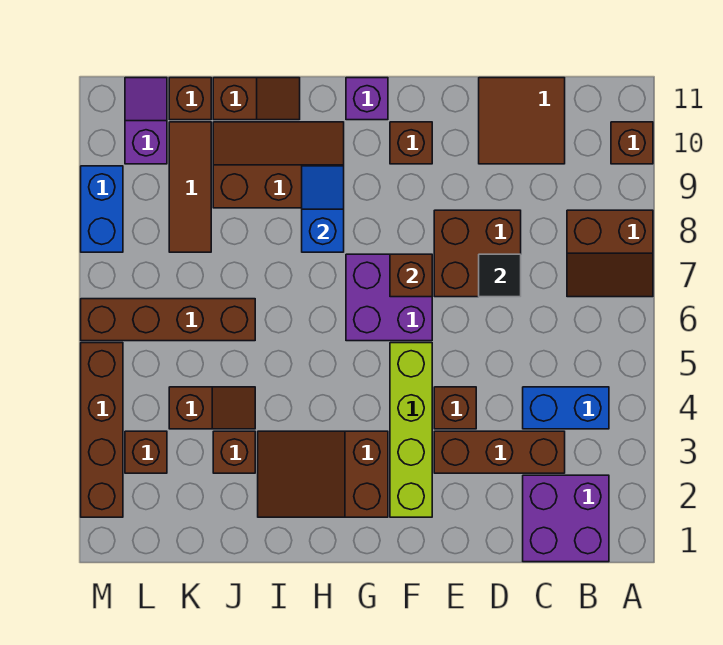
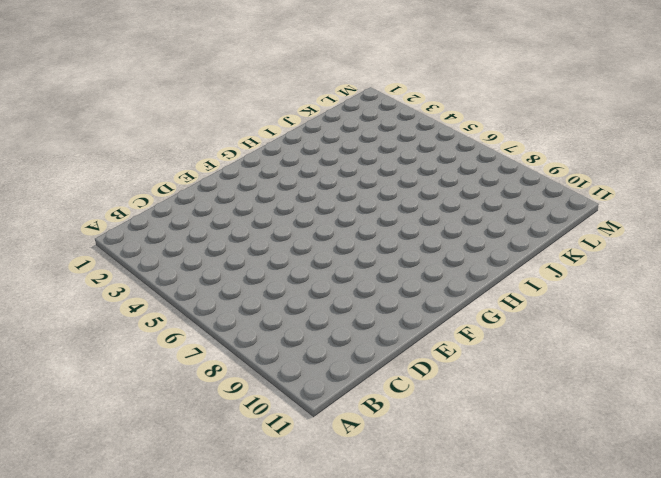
none -> brown 2x2 slope [567,210,653,297]
none -> brown 1x1 brick [611,122,653,164]
none -> purple 2x2 brick [523,475,609,562]

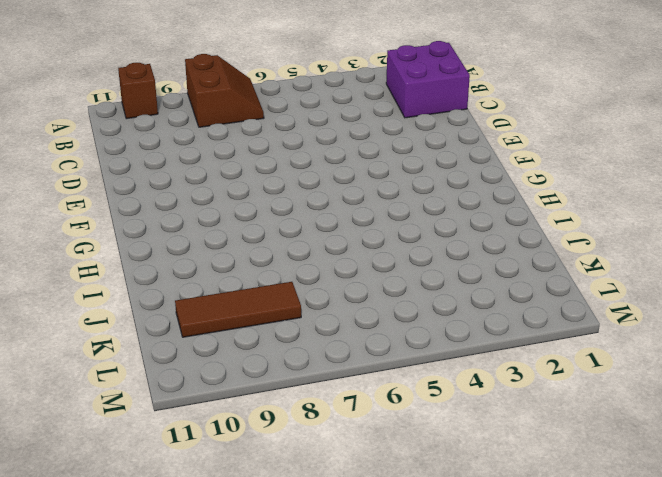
none -> blue 1x2 brick [523,387,609,429]
none -> brown 1x3 brick [434,431,565,473]
none -> brown 2x2 tile [479,78,565,164]

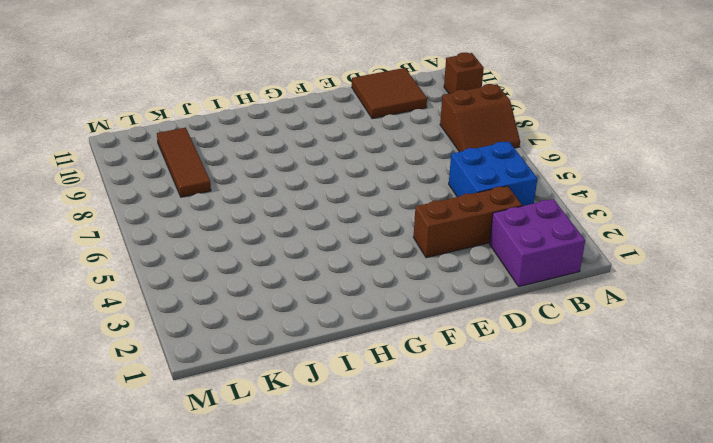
blue 2x2 brick [449,142,537,206] -> blue 1x2 brick [523,387,609,429]
none -> brown 2x2 brick [434,210,521,297]
none -> brown 1x1 brick [434,387,476,429]
none -> lime 1x4 brick [390,343,432,517]

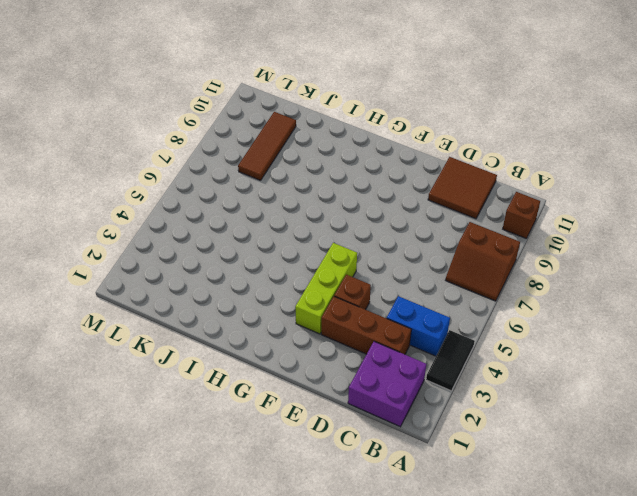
black 1x2 tile [426,330,475,391] -> none
lime 1x3 brick [295,243,357,334] -> lime 1x4 brick [390,343,432,517]
none -> brown 2x2 brick [434,210,521,297]
none -> purple 2x2 brick [346,254,432,341]
none -> brown 1x1 brick [390,122,432,164]

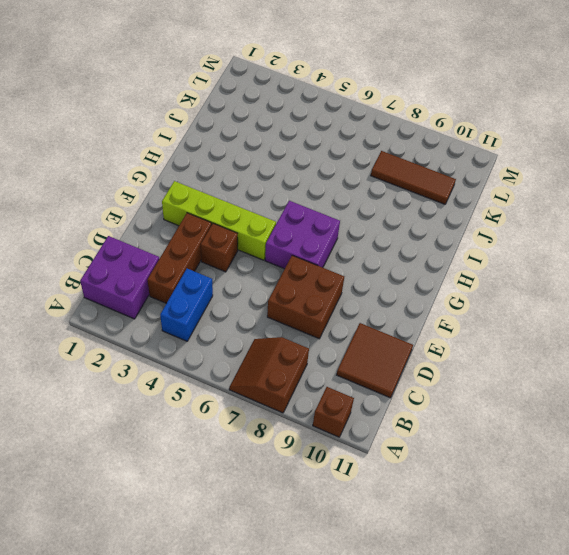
none -> brown 1x1 brick [390,122,432,164]
none -> brown 2x3 slope [258,431,388,517]
none -> purple 1x1 brick [346,78,388,120]

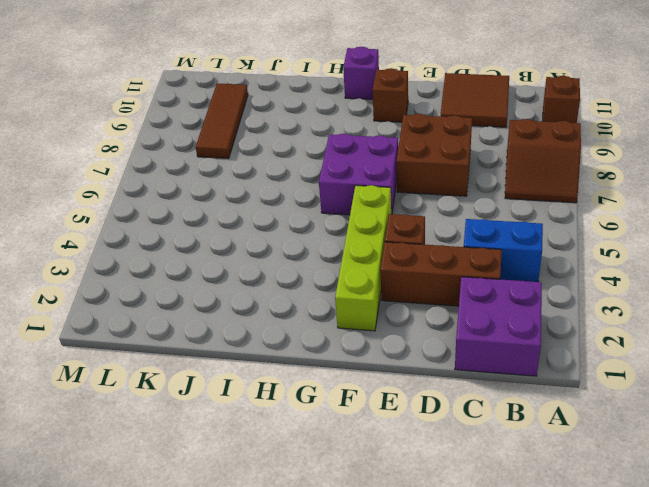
none -> brown 2x3 slope [258,431,388,517]
none -> brown 2x3 slope [213,122,344,208]
none -> brown 1x2 slope [213,78,300,120]

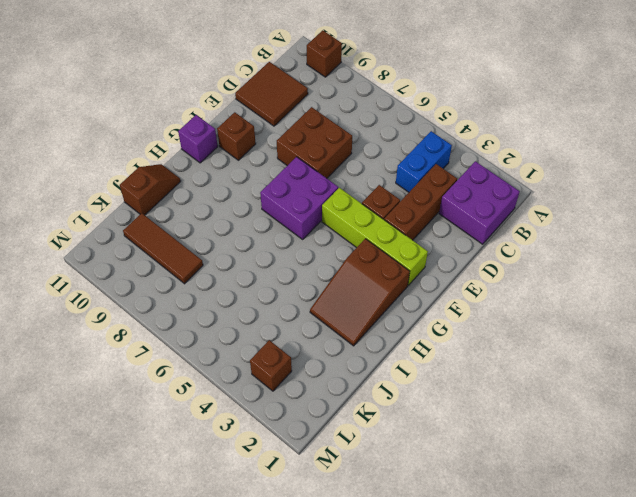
none -> brown 2x2 slope [567,210,653,297]
none -> brown 2x3 slope [213,122,344,208]
none -> brown 1x1 brick [213,431,255,473]

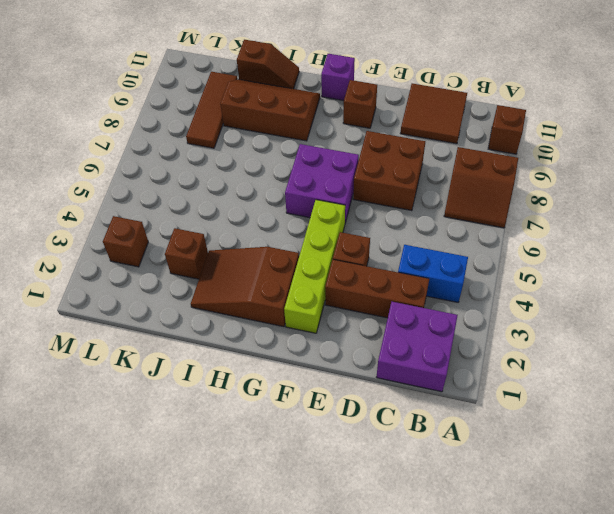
none -> brown 1x2 slope [169,387,255,429]
none -> brown 1x4 brick [81,299,255,341]
none -> brown 1x1 brick [169,78,211,120]

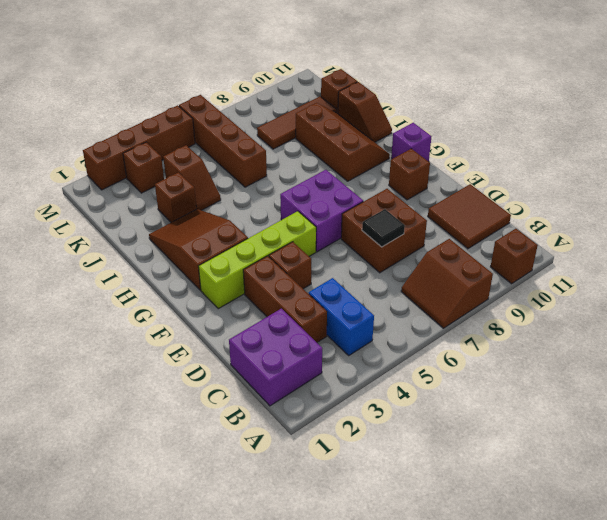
none -> purple 1x2 slope [125,78,167,164]
none -> blue 1x2 brick [81,166,123,252]
none -> brown 1x1 brick [390,254,432,297]

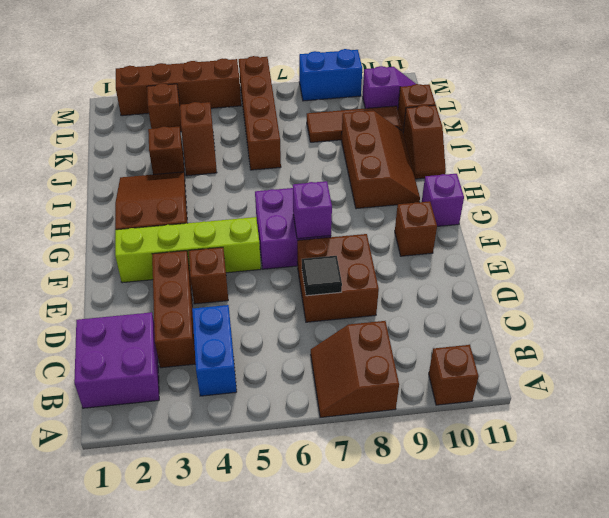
purple 1x1 brick [293,181,332,239] -> brown 1x1 brick [390,254,432,297]
none -> brown 2x2 tile [479,78,565,164]
none -> blue 1x2 slope [302,166,344,252]

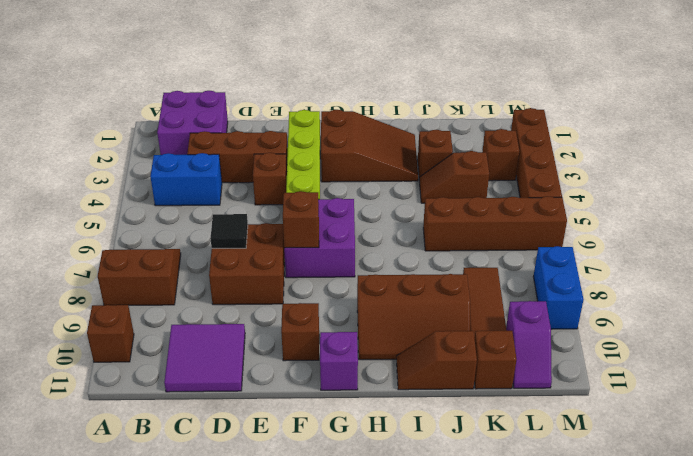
purple 2x2 tile [164,324,245,392] -> brown 2x2 tile [479,78,565,164]
none -> blue 1x2 slope [302,166,344,252]

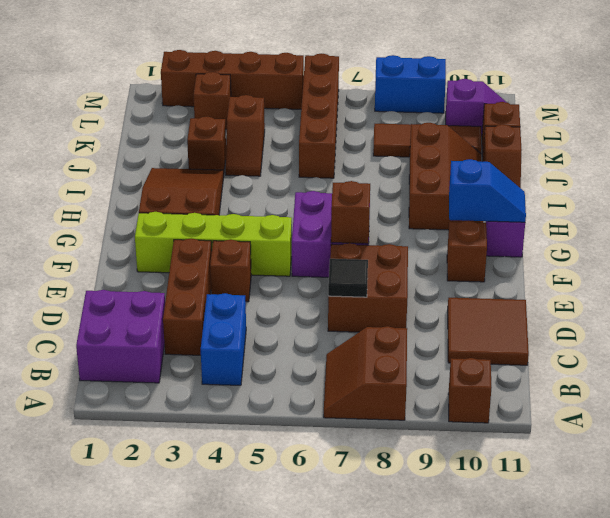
blue 1x2 slope [449,159,526,222] -> blue 1x2 slope moved to [302,166,344,252]

